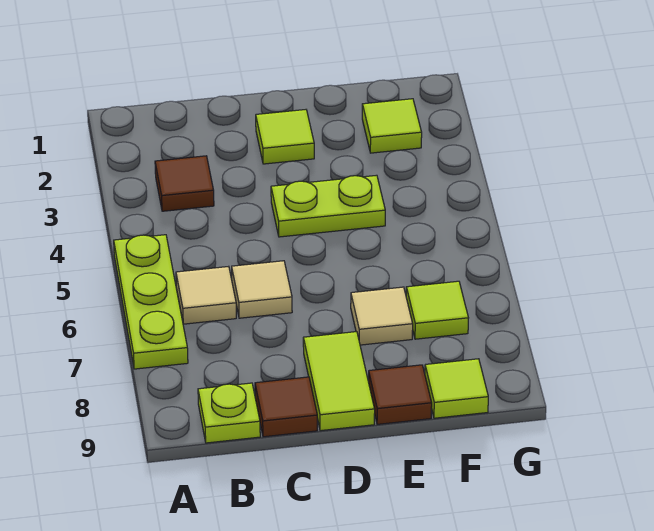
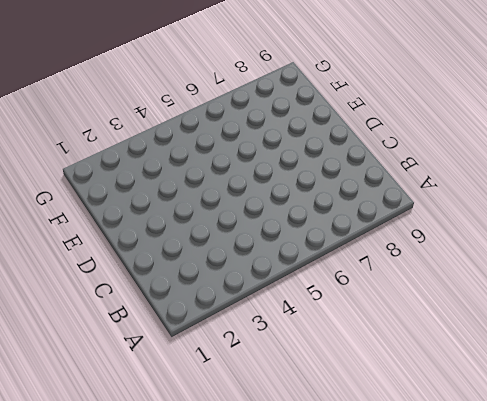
none -> lime 1x3 plate [114,235,188,369]
none -> brown 1x1 tile [155,156,214,211]
none -> tan 1x1 tile [176,266,236,324]

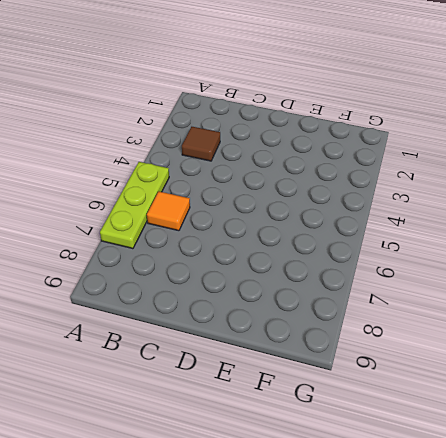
orange 1x1 tile [147,191,190,231] -> tan 1x1 tile [176,266,236,324]
none -> lime 1x1 plate [198,383,260,443]
none -> tan 1x1 tile [232,261,292,318]
none -> brown 1x1 tile [255,377,317,437]

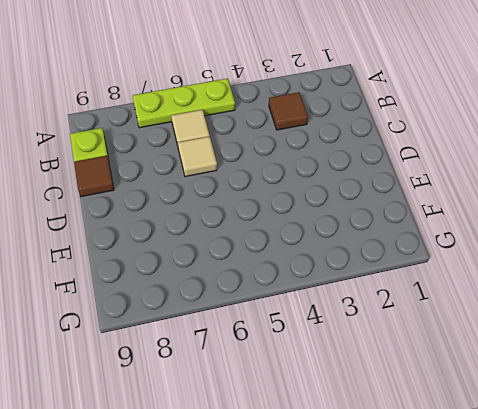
none -> lime 1x1 tile [256,110,314,164]
none -> lime 1x2 plate [271,175,385,237]
none -> lime 1x2 tile [303,332,375,431]

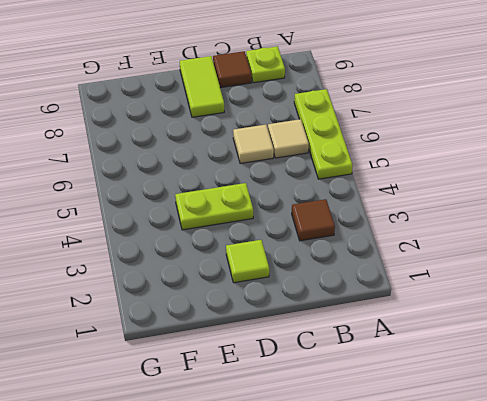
none -> tan 1x1 tile [351,287,413,345]
none -> brown 1x1 tile [369,365,432,424]
none -> lime 1x1 tile [362,99,422,153]

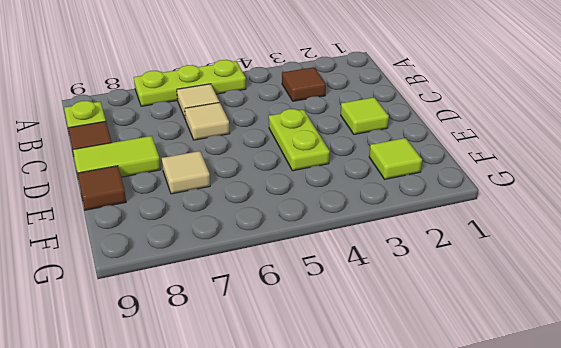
none -> lime 1x1 tile [406,281,468,339]
none -> lime 1x1 tile [425,359,488,418]

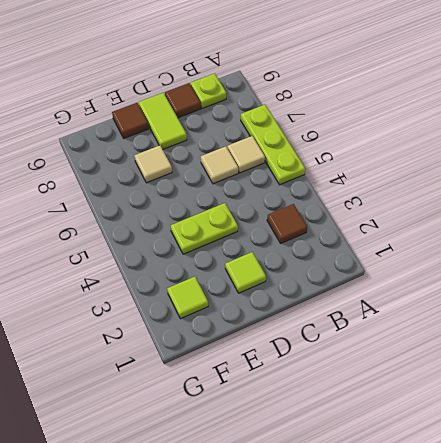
none -> lime 1x1 tile [406,281,468,339]
none -> lime 1x1 tile [425,359,488,418]

